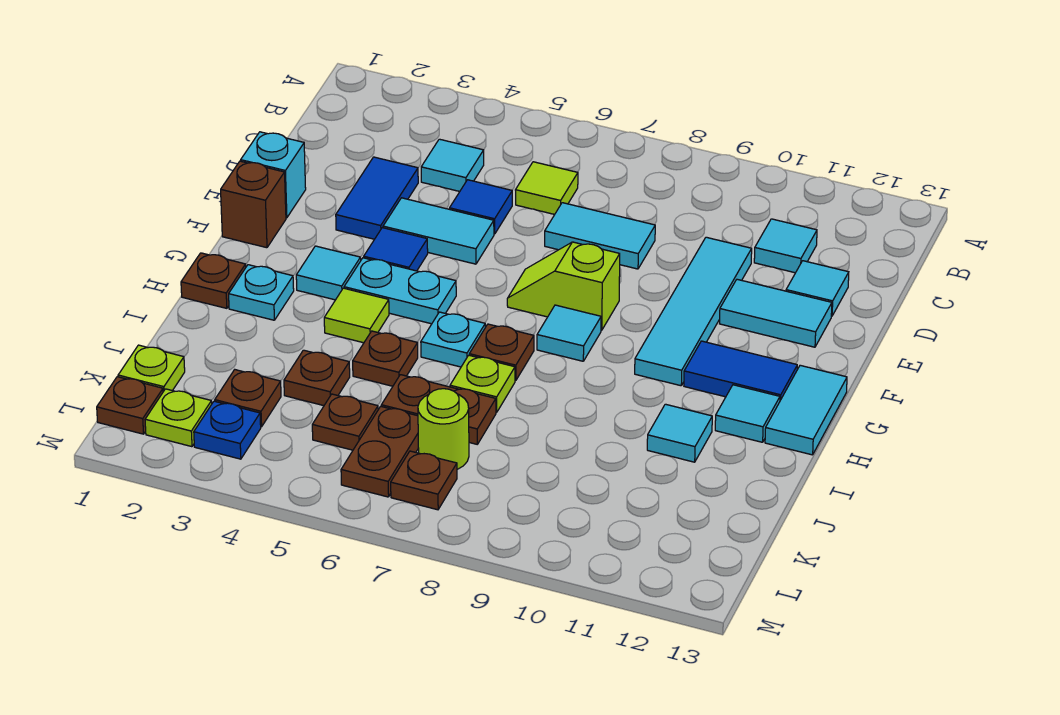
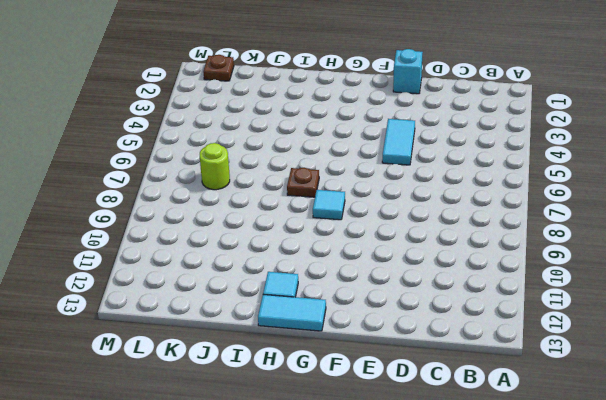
none -> cyan 1x1 tile [421,139,484,191]
none -> lime 1x1 tile [516,162,578,214]
none -> cyan 1x1 tile [754,219,817,273]
none -> blue 1x2 tile [336,157,418,239]

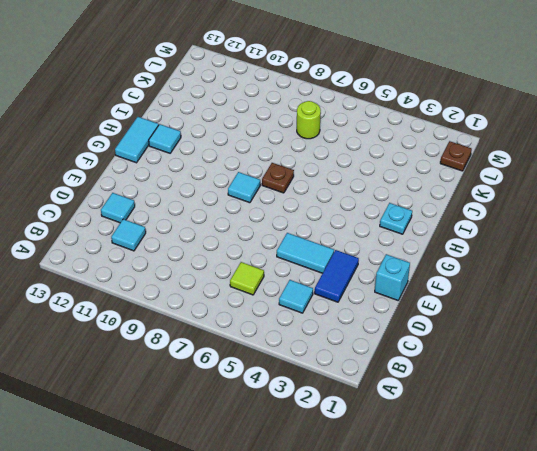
none -> blue 1x1 tile [450,180,512,234]
none -> cyan 1x2 tile [545,203,655,269]
none -> cyan 1x4 tile [635,237,752,386]
none -> cyan 1x2 tile [720,279,832,347]

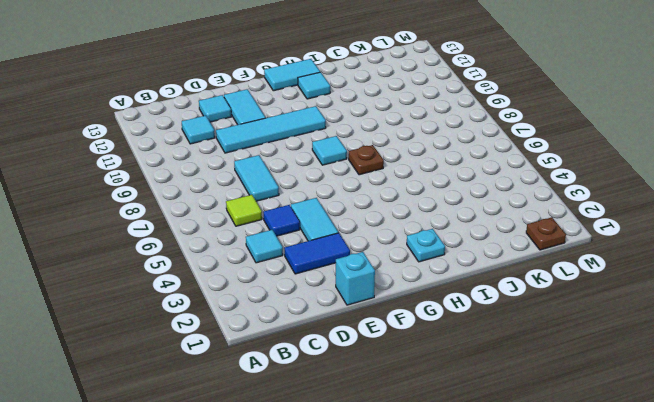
none -> brown 1x1 brick [221,161,286,248]
none -> blue 1x1 tile [364,228,428,271]
none -> lime 1x2 slope [507,242,620,330]
none -> cyan 1x1 tile [296,246,361,300]

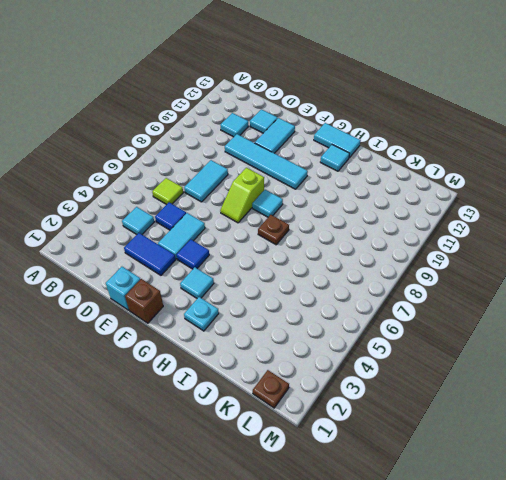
none -> cyan 1x2 plate [344,258,456,324]
none -> blue 1x2 tile [684,341,797,400]
none -> brown 1x1 plate [181,253,246,308]
none -> lime 1x1 tile [324,288,389,343]

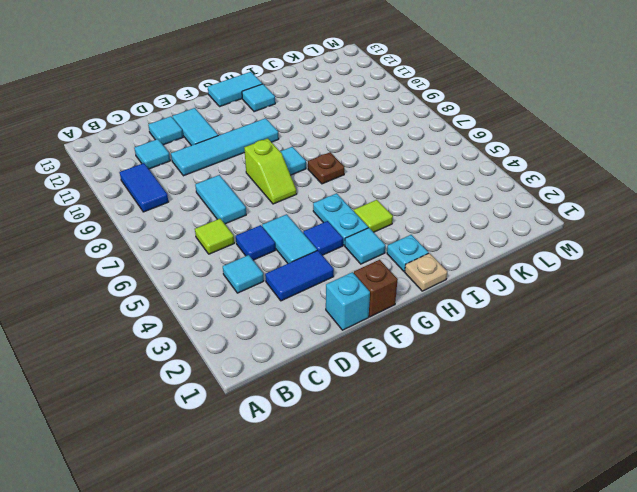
blue 1x2 tile [120,163,168,212] -> blue 1x2 tile moved to [684,341,797,400]
tan 1x1 plate [405,253,447,291] -> brown 1x1 plate [181,253,246,308]
none -> cyan 1x1 plate [421,312,485,367]
none -> brown 1x1 plate [353,331,418,386]
none -> lime 1x1 plate [450,355,515,412]
none -> cyan 1x1 tile [647,404,712,462]

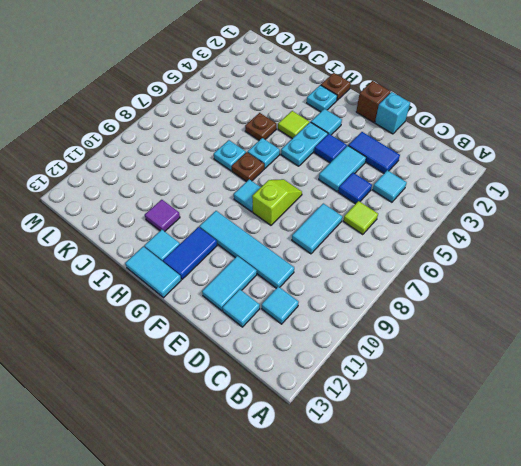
cyan 1x1 plate [214,140,246,171] -> lime 1x1 plate [450,355,515,412]
purple 1x1 tile [145,200,180,231] -> cyan 1x1 tile [647,404,712,462]
none -> brown 1x1 plate [284,350,350,406]
none -> brown 1x2 plate [381,375,496,444]
none -> lime 1x1 plate [118,345,185,392]
none -> brown 1x1 plate [215,370,281,427]

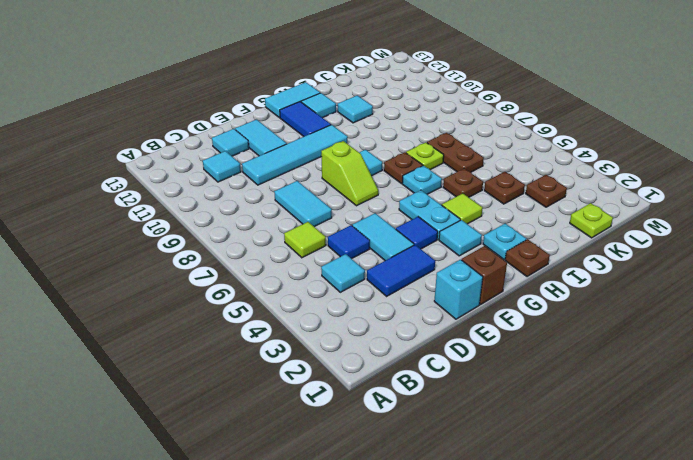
none -> brown 1x1 plate [312,394,378,450]
none -> brown 1x2 plate [341,406,418,497]
none -> lime 1x1 round brick [418,389,469,469]
none -> brown 1x1 plate [97,377,163,434]

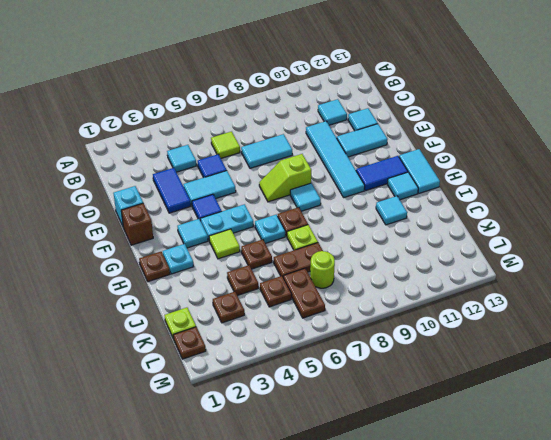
none -> lime 1x1 plate [145,389,212,447]
none -> blue 1x1 plate [194,401,261,459]
none -> brown 1x1 plate [391,451,457,510]

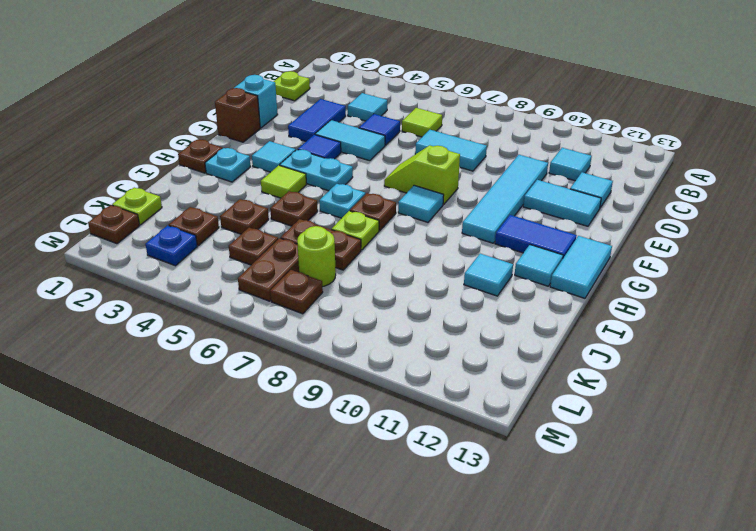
lime 1x1 plate [273,71,310,101] -> lime 1x1 plate moved to [145,389,212,447]

